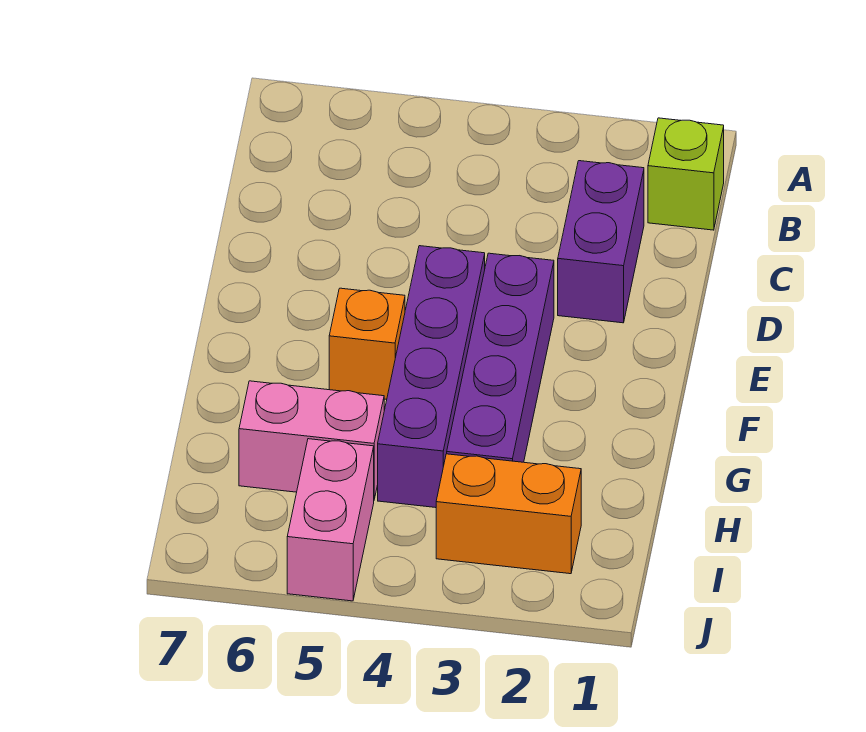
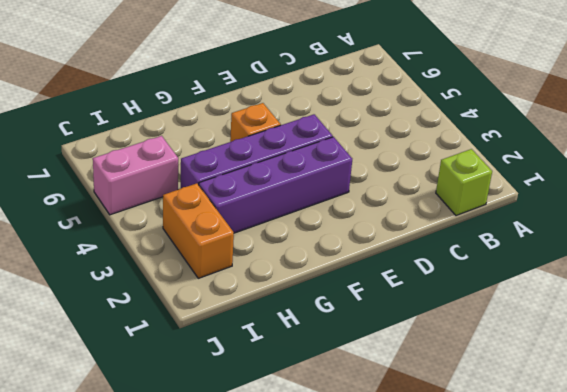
none -> purple 1x2 brick [558,161,644,323]
none -> pink 1x2 brick [239,381,384,499]

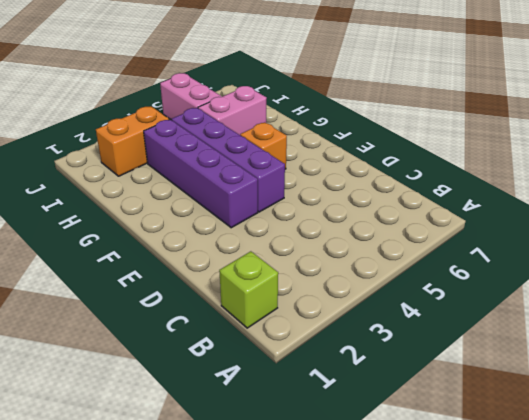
none -> purple 1x2 brick [558,161,644,323]

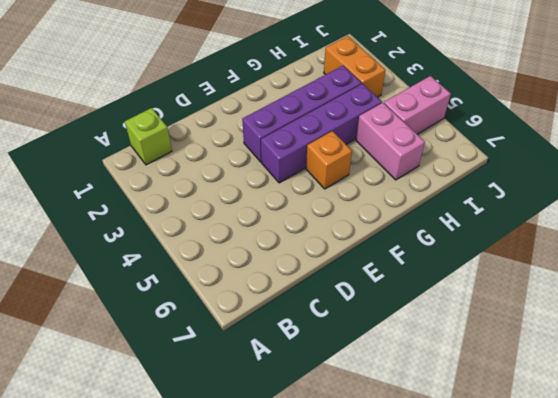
none -> purple 1x2 brick [558,161,644,323]

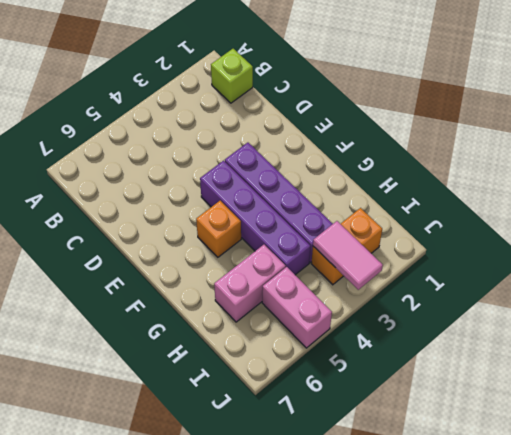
pink 1x2 tile [313,221,383,290] -> none
none -> purple 1x2 brick [558,161,644,323]

